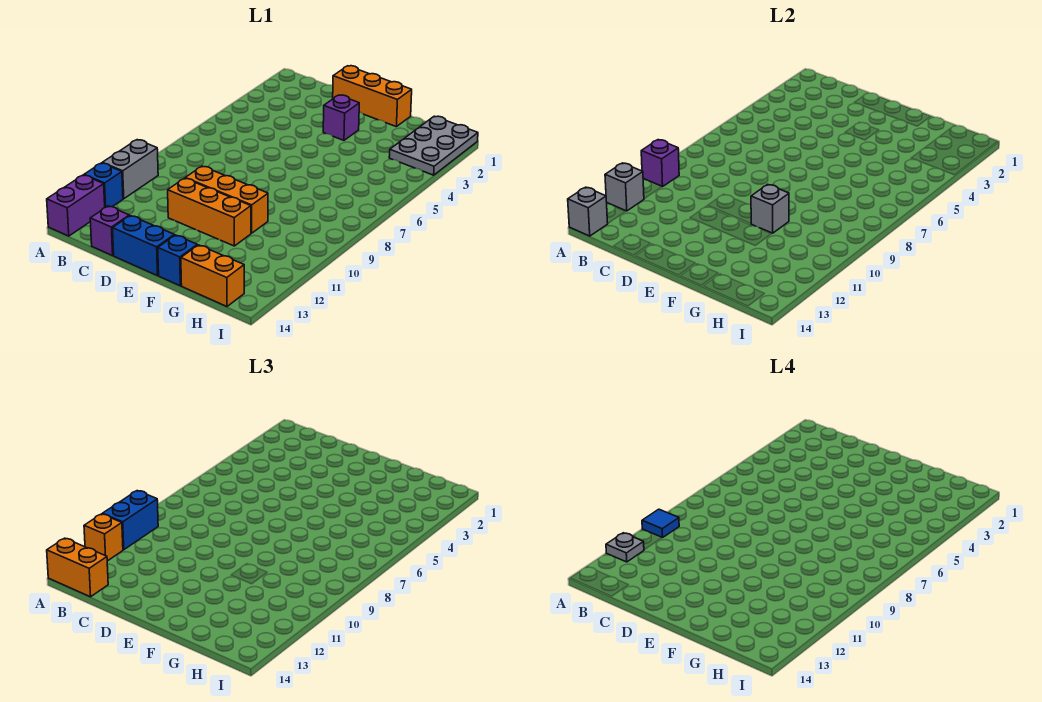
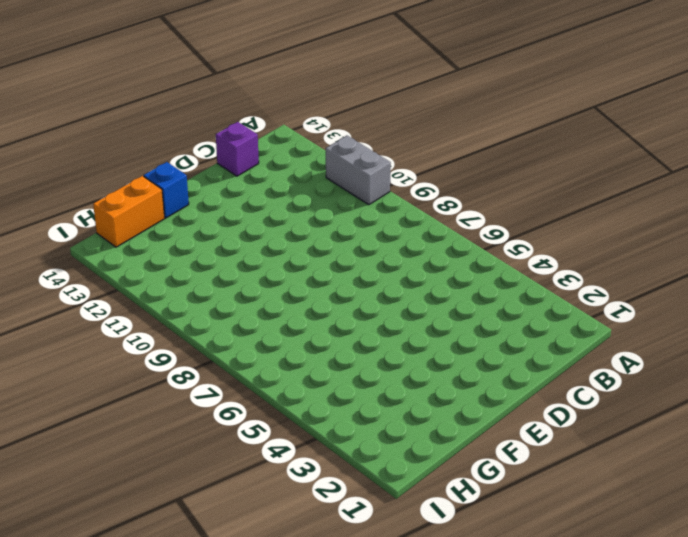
none -> blue 1x1 brick [84,163,123,207]
none -> purple 1x2 brick [47,175,105,236]
none -> orange 1x3 brick [333,66,412,127]

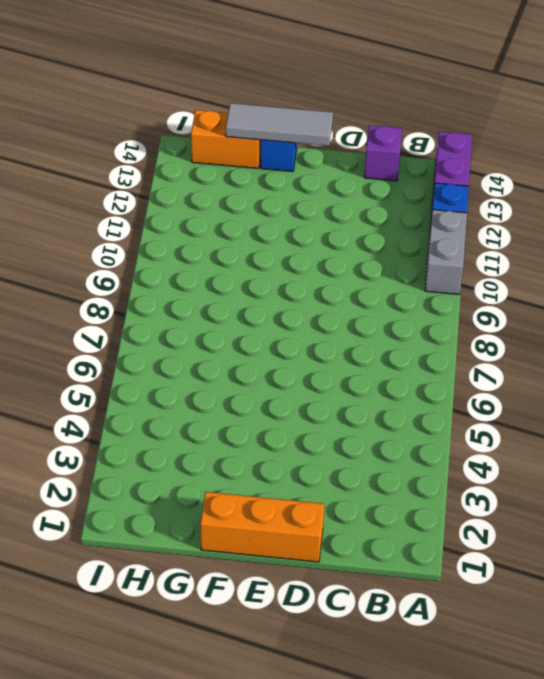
grey 1x3 tile [226,103,333,146] -> none
none -> orange 1x3 brick [185,166,268,233]
none -> orange 1x3 brick [168,178,251,246]
none -> blue 1x2 brick [113,216,174,276]

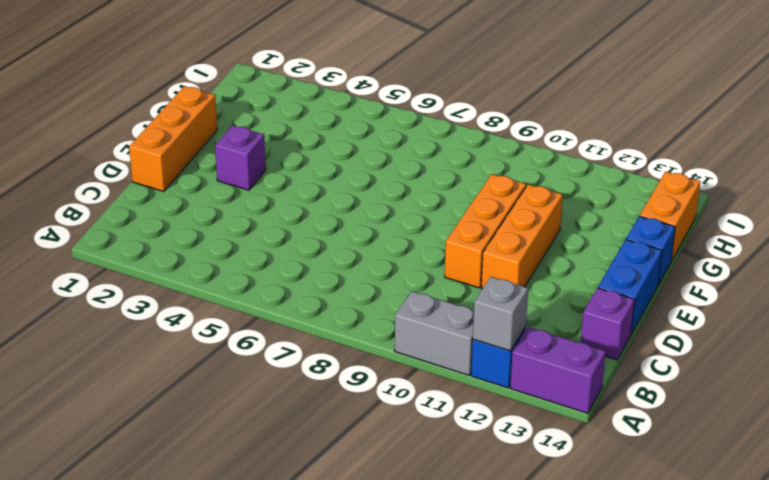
none -> grey 2x3 plate [389,116,478,175]
none -> purple 1x1 brick [641,140,679,187]
none -> grey 1x1 brick [568,187,608,236]

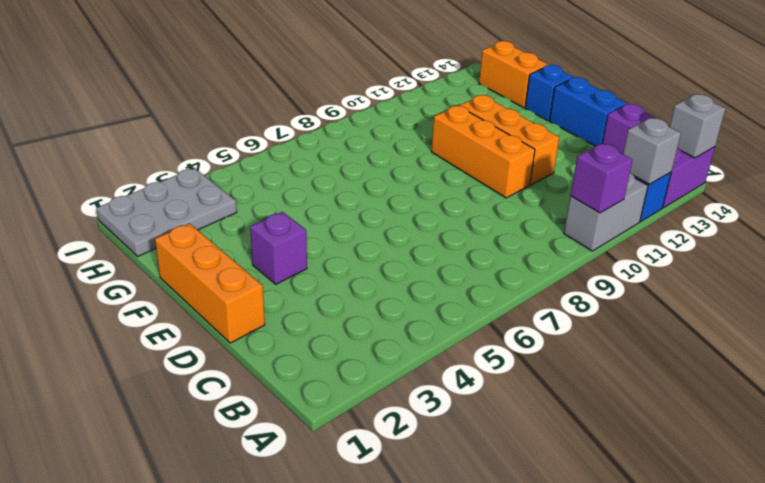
none -> grey 1x1 brick [751,184,789,233]
none -> blue 1x2 brick [103,491,158,550]
none -> orange 1x1 brick [84,514,123,561]

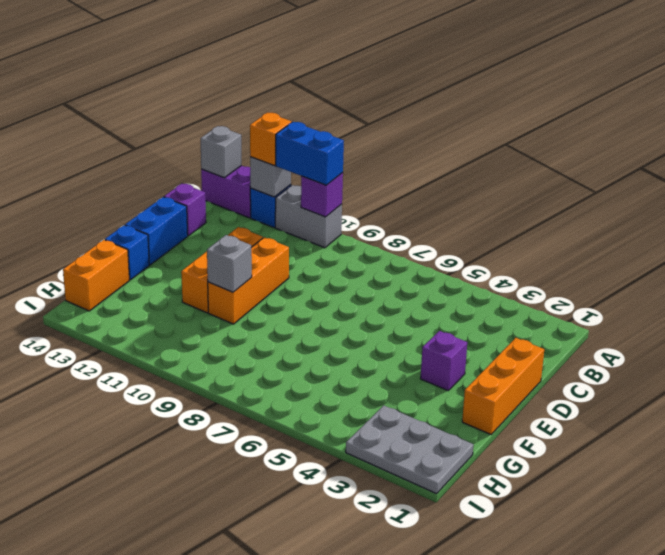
none -> orange 1x2 brick [47,538,108,597]
none -> blue 1x1 tile [642,509,679,538]
none -> grey 1x1 plate [606,533,644,562]

